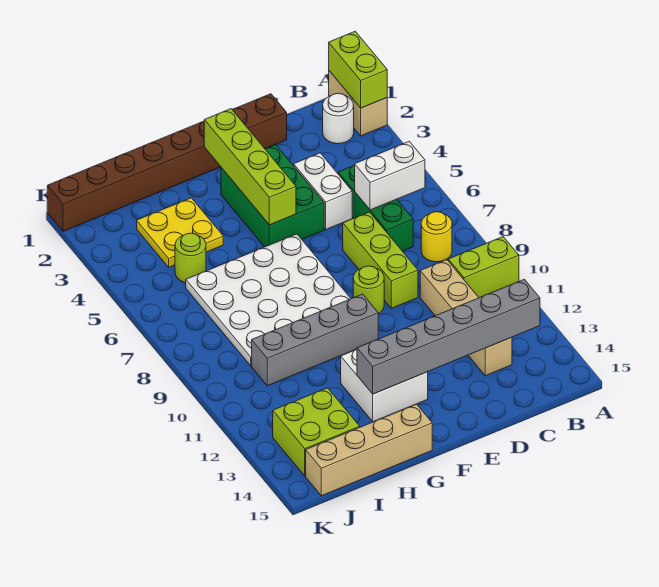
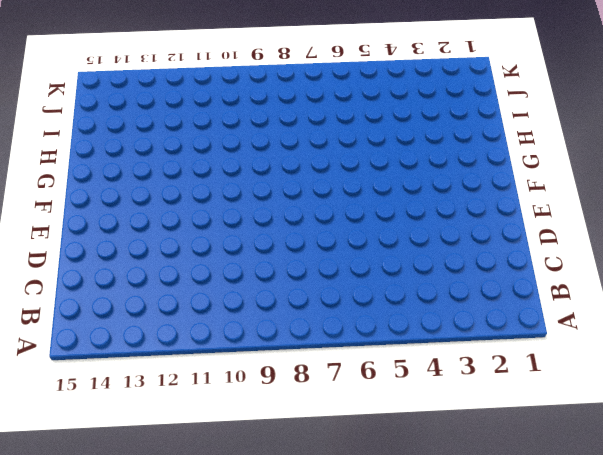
none -> tan 1x2 brick [329,71,387,136]
none -> lime 1x2 brick [448,237,519,298]
none -> white 1x1 round brick [323,93,354,144]

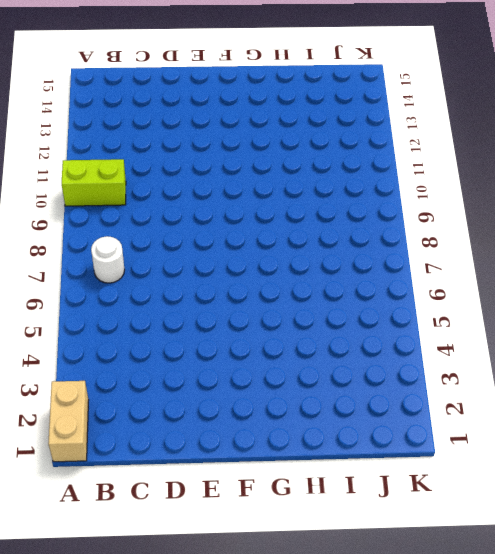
white 1x1 round brick [91,236,125,283] -> white 1x1 round brick moved to [323,93,354,144]
none -> yellow 1x1 round brick [421,212,452,262]
none -> green 1x3 brick [338,165,413,251]
none -> tan 1x4 brick [420,260,512,376]

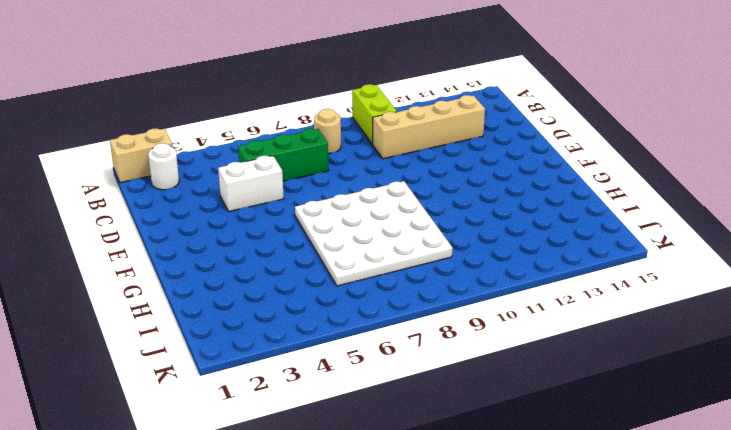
tan 1x1 round brick [314,109,341,154] -> yellow 1x1 round brick [421,212,452,262]
none -> brown 1x8 brick [47,94,287,231]
none -> lime 1x3 brick [343,212,418,308]
none -> green 2x3 brick [221,145,324,247]

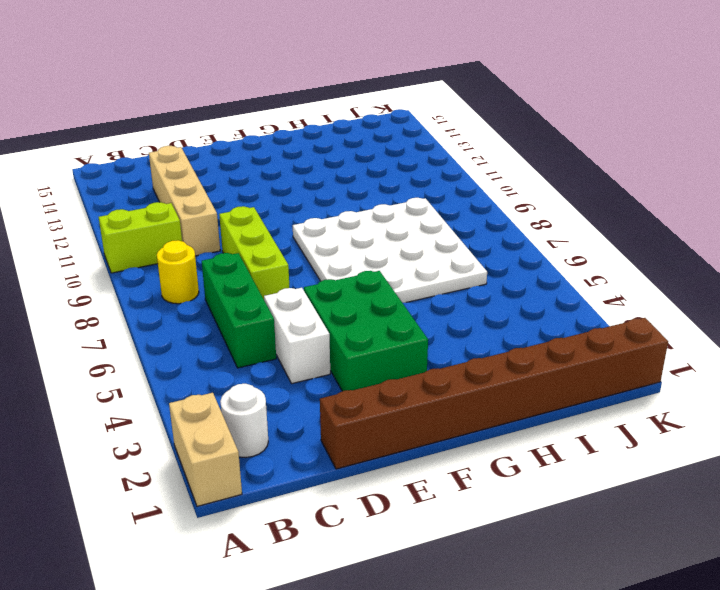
none -> lime 1x1 round brick [353,266,384,314]
none -> grey 1x4 brick [252,294,378,386]
none -> white 2x2 brick [341,349,428,422]

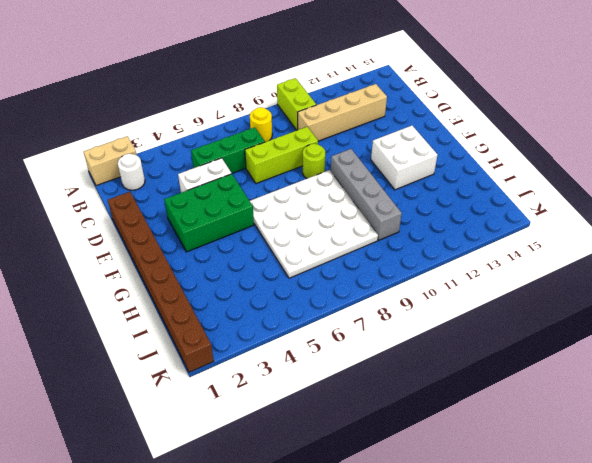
none -> tan 1x4 brick [306,404,432,496]
none -> yellow 2x2 plate [137,198,223,267]
none -> lime 1x1 round brick [175,233,206,283]

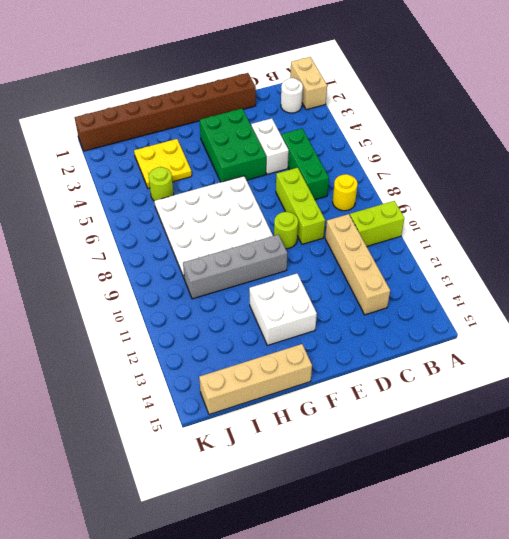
none -> lime 2x2 brick [273,388,360,476]
none -> lime 1x2 brick [329,31,387,108]
none -> white 1x2 brick [355,141,425,210]

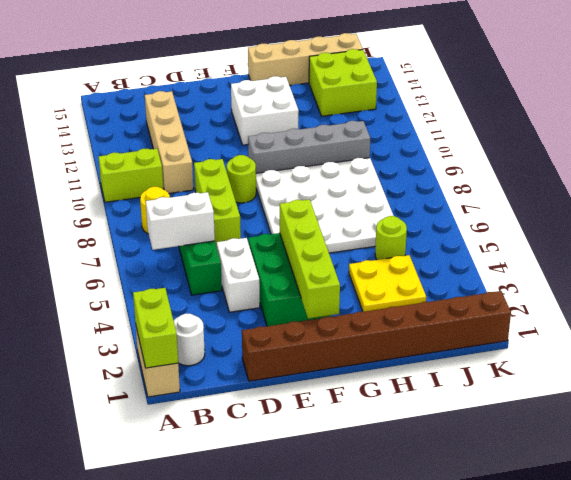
none -> grey 1x6 brick [357,279,540,394]

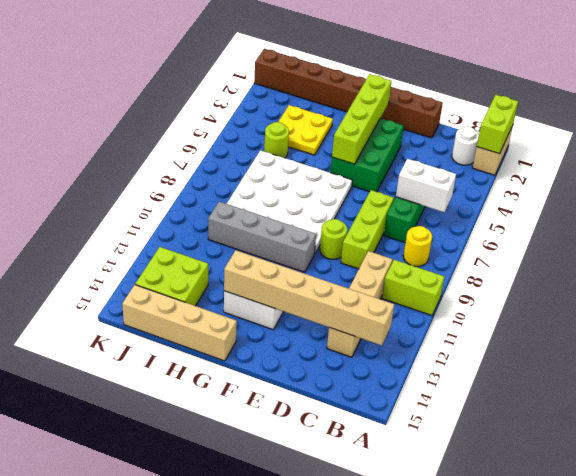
tan 1x6 brick [224,250,394,346] -> grey 1x6 brick [357,279,540,394]
none -> white 1x2 brick [294,153,352,229]

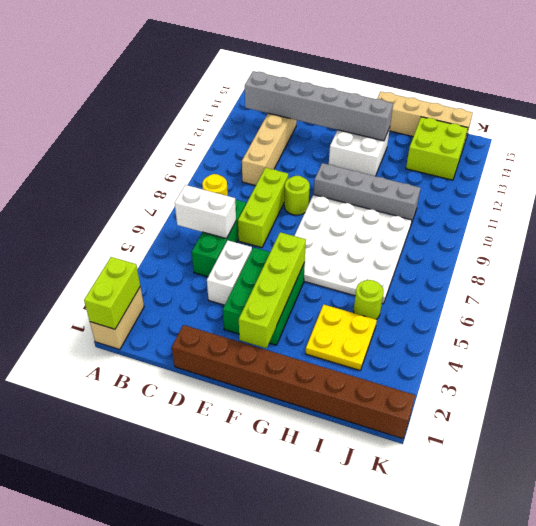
none -> lime 1x2 brick [448,237,519,298]
none -> white 1x1 round brick [323,93,354,144]

